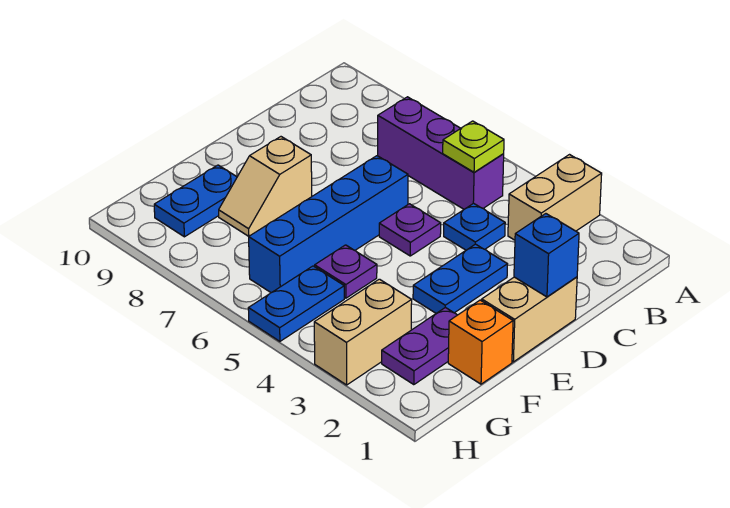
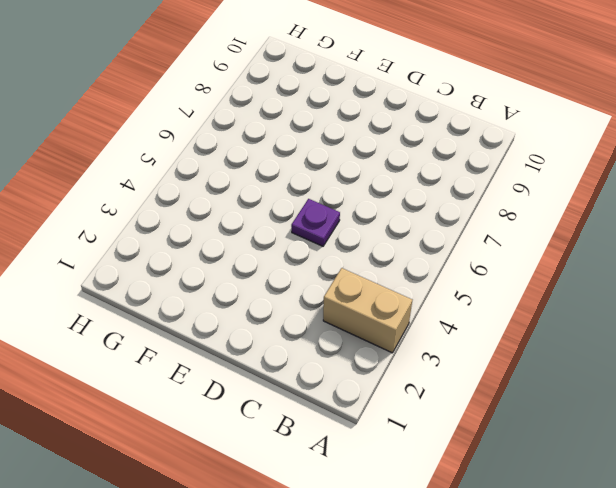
none -> purple 1x3 brick [378,97,504,209]
none -> blue 1x1 plate [444,203,505,250]
none -> tan 1x2 brick [482,277,577,362]

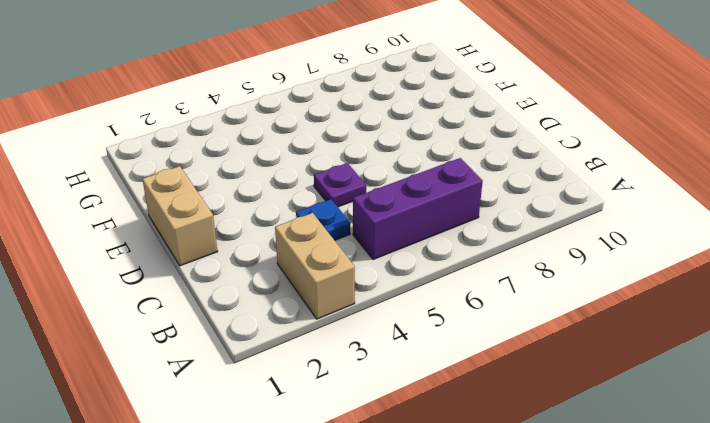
none -> blue 1x2 plate [413,244,507,313]
none -> blue 1x4 brick [249,156,408,293]
none -> tan 1x2 slope [219,137,312,236]

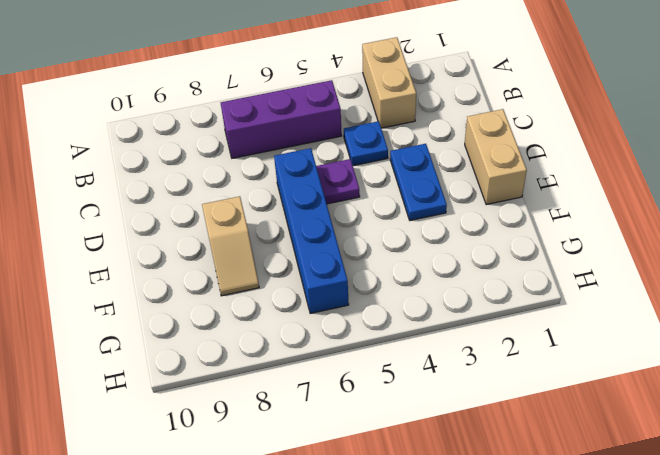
none -> orange 1x1 brick [448,300,513,384]
none -> purple 1x2 plate [382,307,457,385]
none -> purple 1x1 plate [315,245,377,298]

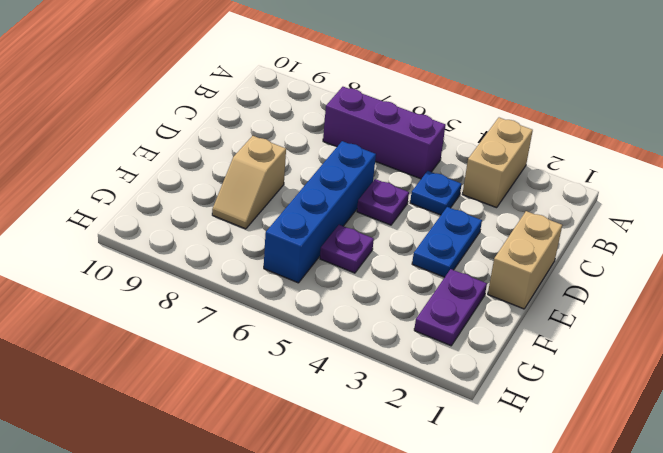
none -> orange 1x1 brick [448,300,513,384]
none -> blue 1x2 plate [154,165,237,237]
none -> tan 1x2 brick [314,279,412,385]

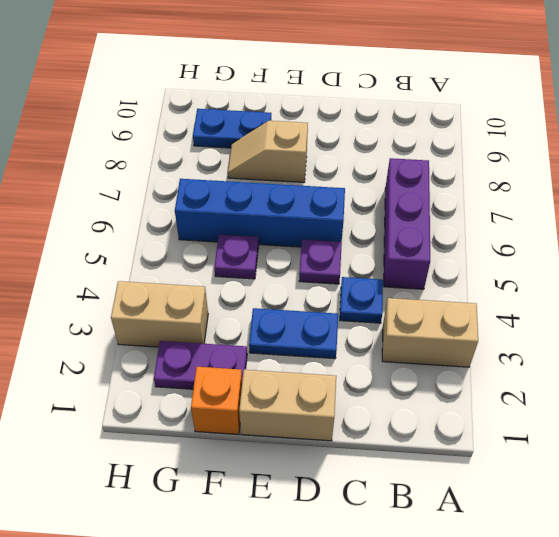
none -> blue 1x2 plate [248,266,344,341]
none -> lime 1x1 plate [443,121,504,172]
none -> blue 1x1 brick [514,214,579,297]

